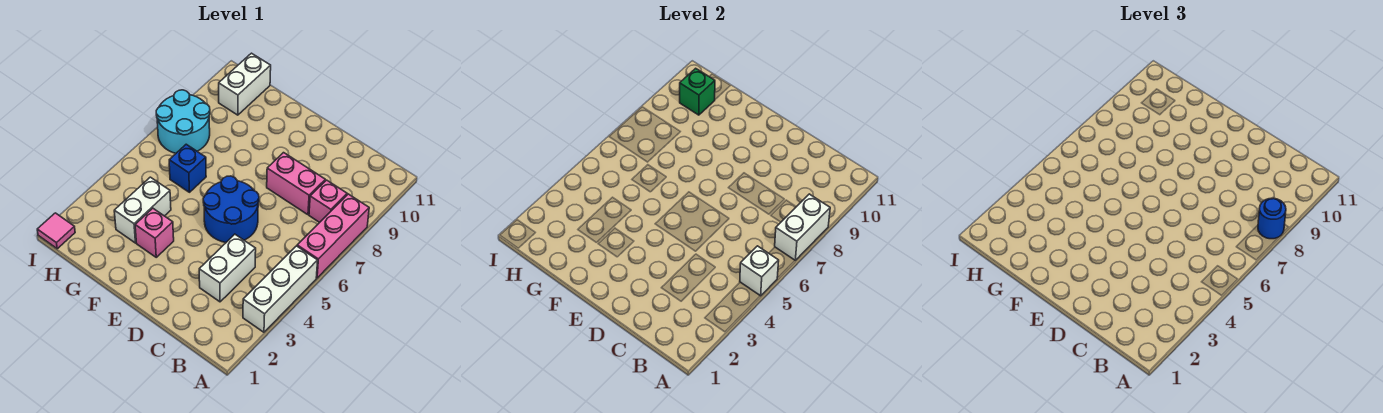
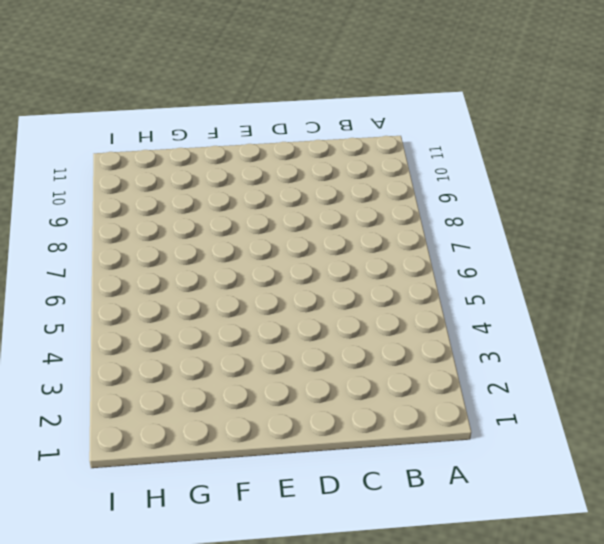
none -> white 1x3 brick [243,246,318,332]
none -> pink 1x3 brick [297,194,369,278]
none -> pink 1x1 brick [309,180,347,222]

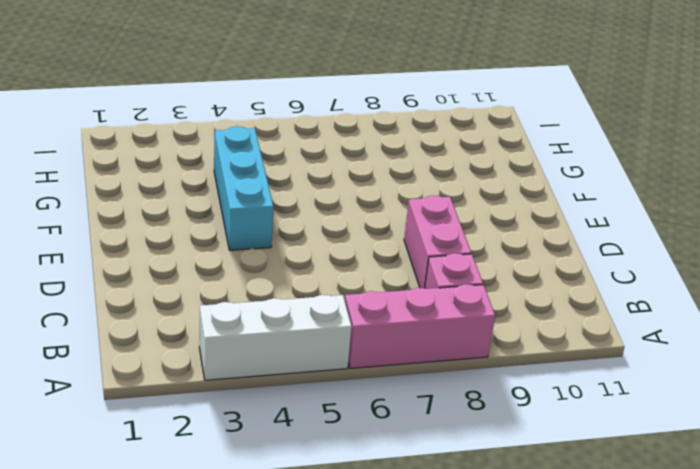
cyan 1x3 brick [214,126,273,250] -> white 1x2 brick [114,177,171,243]
none -> white 1x2 brick [199,234,256,302]
none -> blue 2x2 round brick [203,176,259,242]
none -> pink 1x1 brick [135,208,174,257]

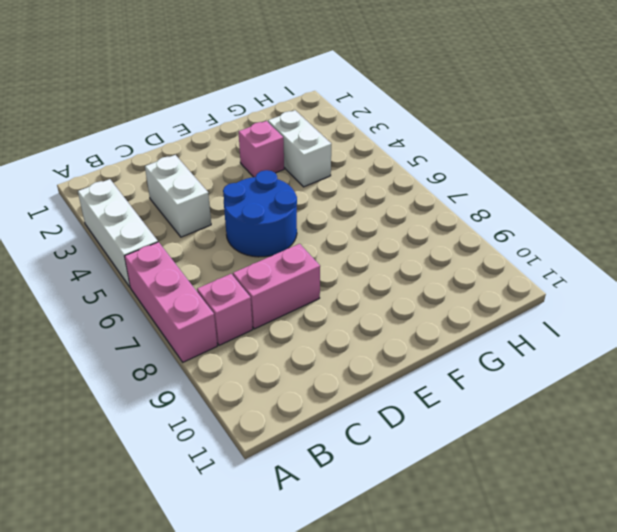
none -> blue 1x1 brick [169,144,206,192]
none -> cyan 2x2 round brick [156,90,210,153]
none -> white 1x2 brick [219,53,271,115]

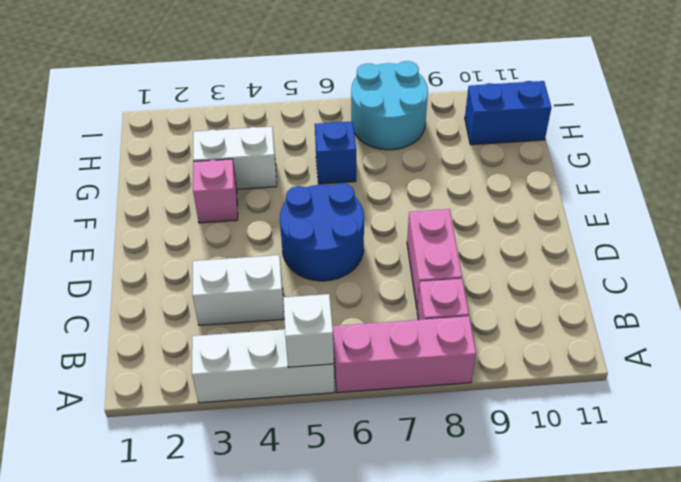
blue 1x2 brick [465,81,551,145] -> white 1x2 brick [219,53,271,115]
none -> pink 1x1 tile [37,213,75,249]
none -> white 1x2 brick [775,194,830,260]
none -> green 1x1 brick [680,68,715,115]

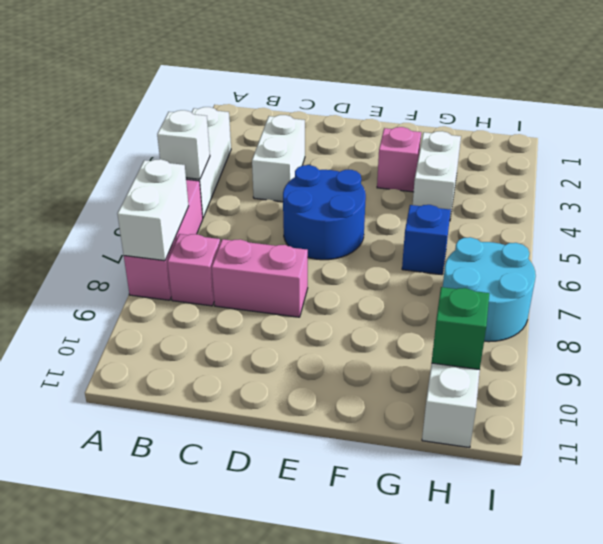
none -> pink 1x1 tile [37,213,75,249]
none -> blue 1x1 round brick [1258,198,1286,239]

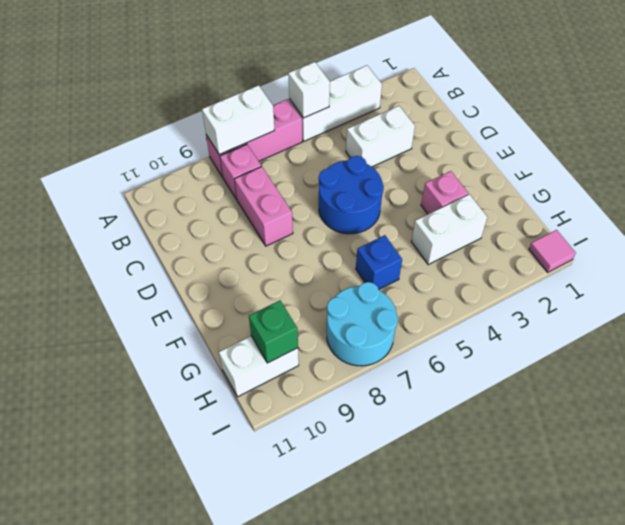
none -> blue 1x1 round brick [1258,198,1286,239]

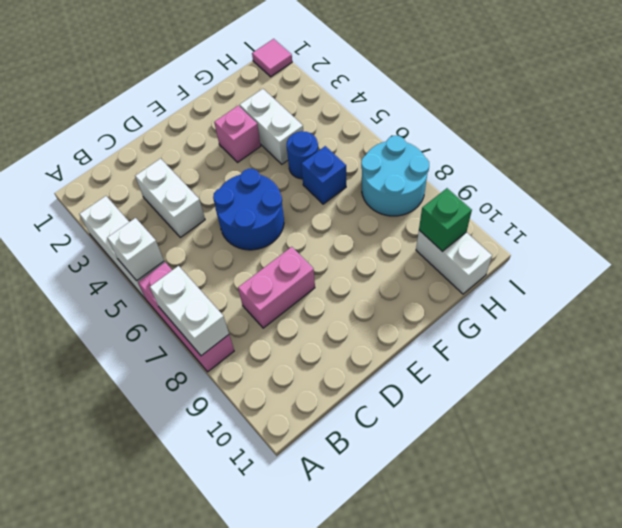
blue 1x1 round brick [287,131,318,179] -> blue 1x1 round brick moved to [1258,198,1286,239]
none -> pink 1x1 brick [309,180,347,222]

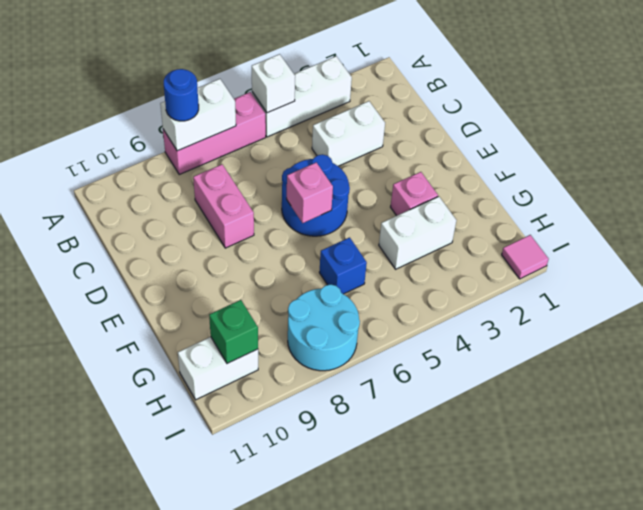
pink 1x1 brick [287,163,333,223] -> pink 1x1 brick moved to [309,180,347,222]

